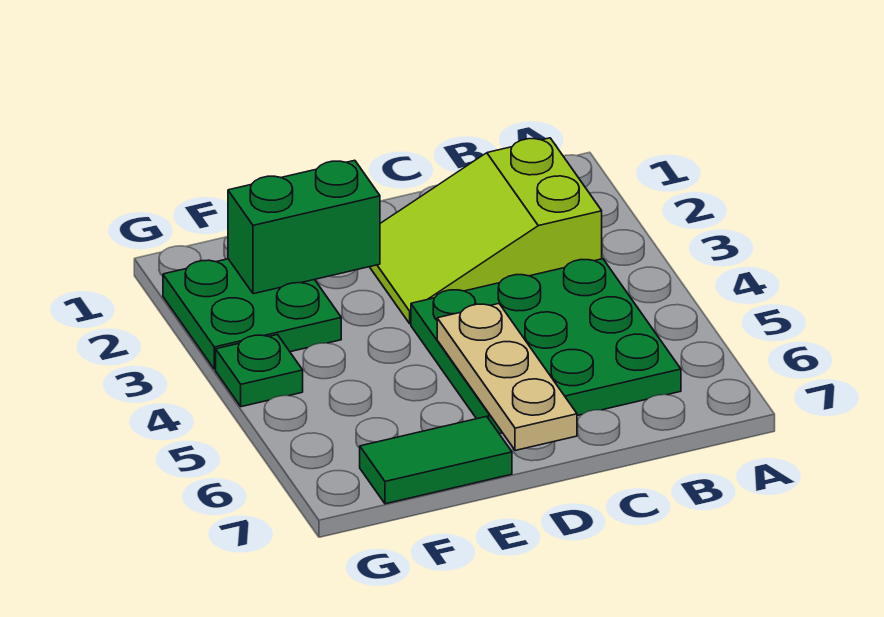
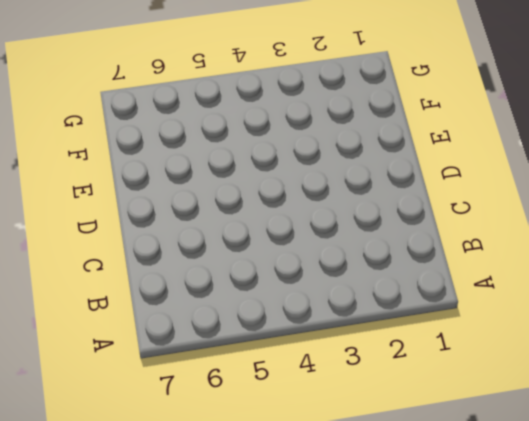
none -> lime 2x3 slope [370,138,602,324]
none -> green 3x3 plate [411,259,681,434]

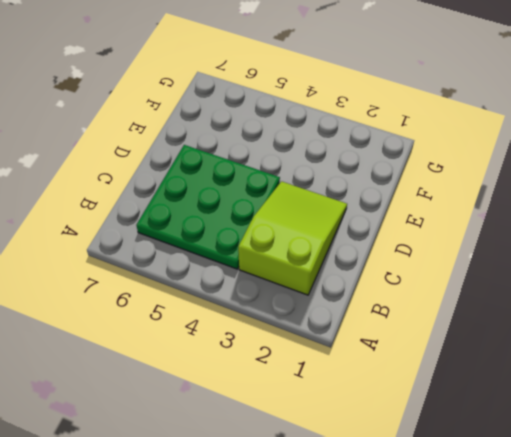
none -> green 1x2 tile [360,416,512,504]
none -> green 2x2 plate [163,259,341,369]

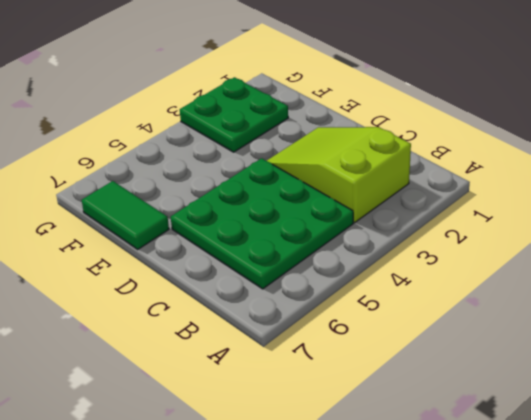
none -> green 1x1 plate [216,335,303,407]
none -> tan 1x3 plate [437,304,577,451]

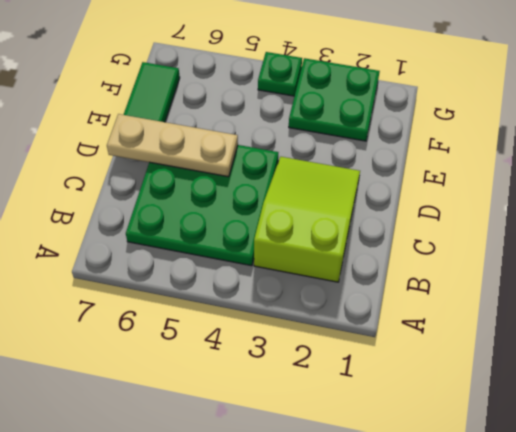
none -> green 1x2 brick [228,160,380,294]

